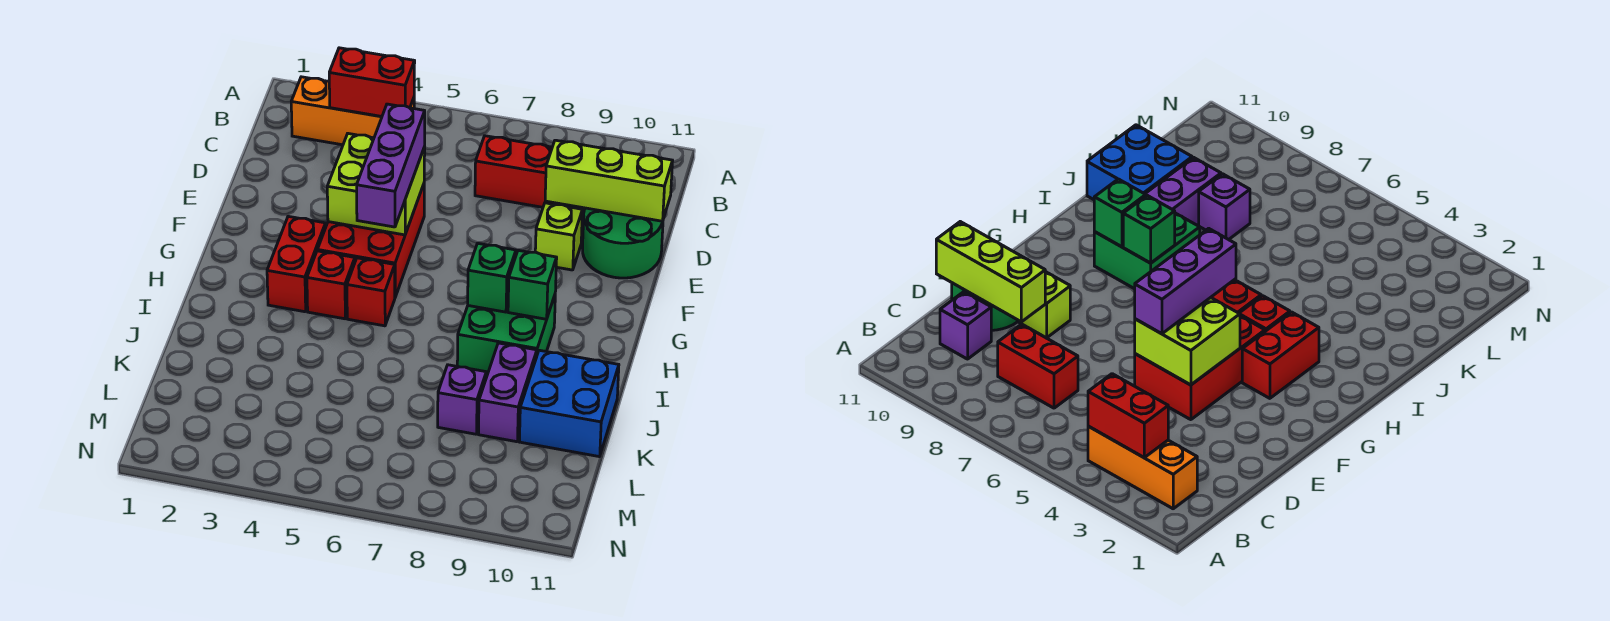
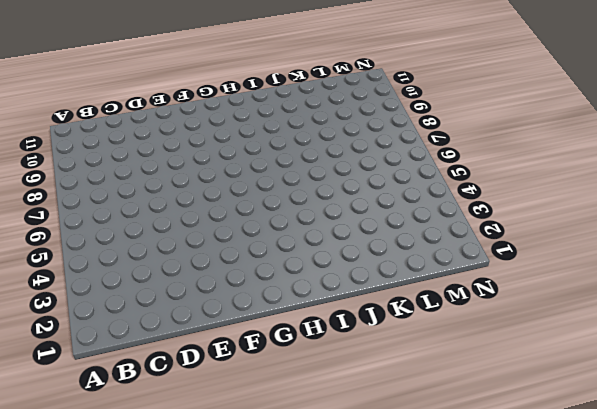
none -> orange 1x3 brick [291,77,414,145]
none -> red 1x2 brick [475,136,553,207]
none -> purple 1x1 brick [940,292,991,359]

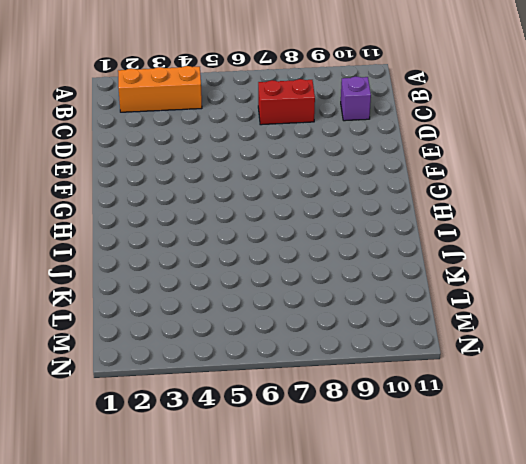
none -> green 2x2 round brick [583,208,663,278]
none -> red 2x3 brick [317,184,424,297]
none -> lime 1x1 brick [535,203,582,270]

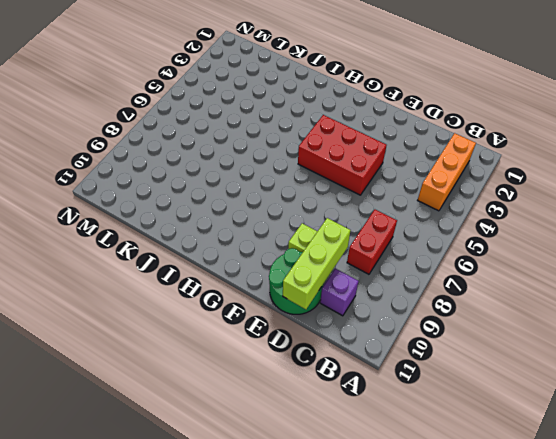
none -> red 1x2 brick [267,216,326,312]
none -> red 1x1 brick [307,251,355,319]
none -> red 1x1 brick [347,258,395,326]

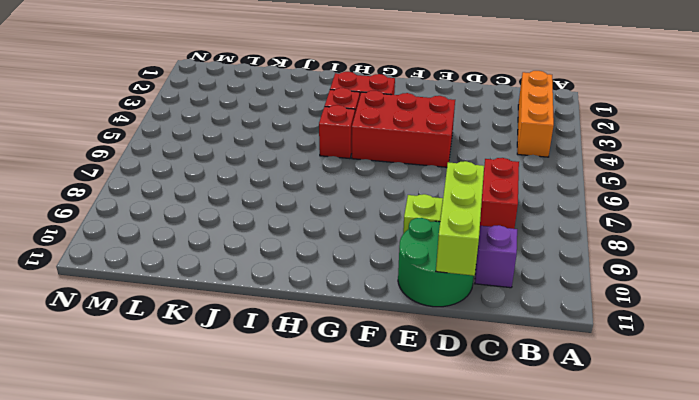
none -> green 2x2 brick [457,295,555,374]
none -> purple 1x2 brick [479,343,537,442]
none -> blue 2x2 brick [519,350,619,457]

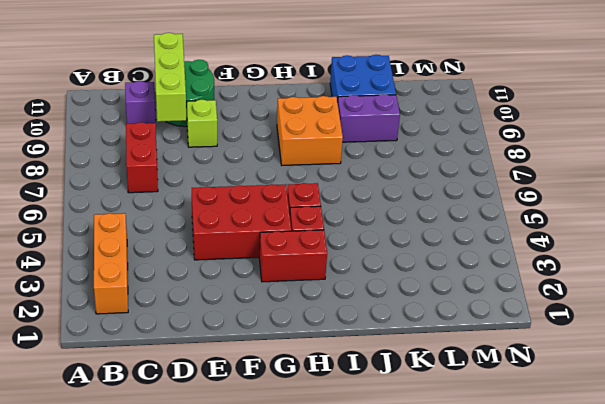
orange 2x2 brick [277,96,343,165] -> green 2x2 brick [457,295,555,374]
none -> purple 1x1 brick [438,365,486,434]
none -> red 1x2 brick [329,48,415,117]
none -> lime 2x2 brick [327,134,425,235]

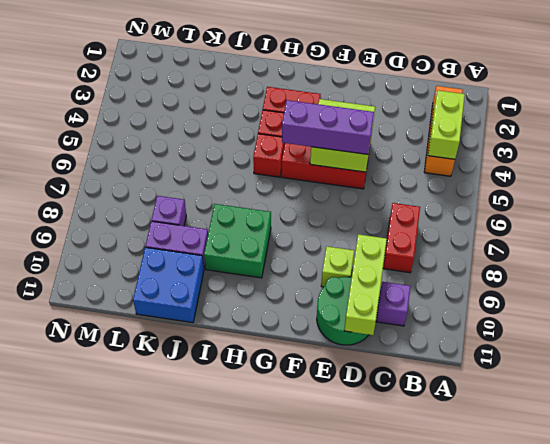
lime 1x2 brick [428,90,465,159] -> red 1x2 brick [329,48,415,117]
none -> green 1x1 brick [468,243,516,312]
none -> green 1x1 brick [508,250,557,319]

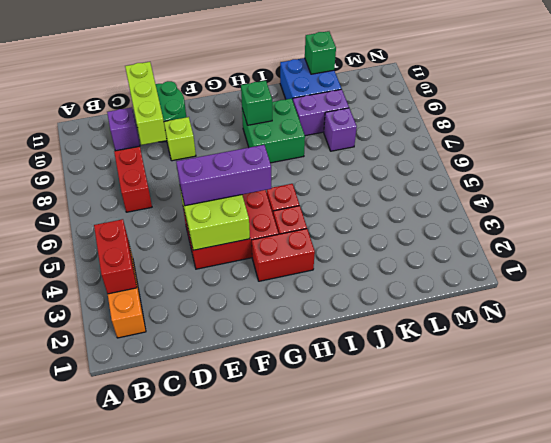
green 1x1 brick [305,31,336,74] -> green 1x1 brick moved to [468,243,516,312]

